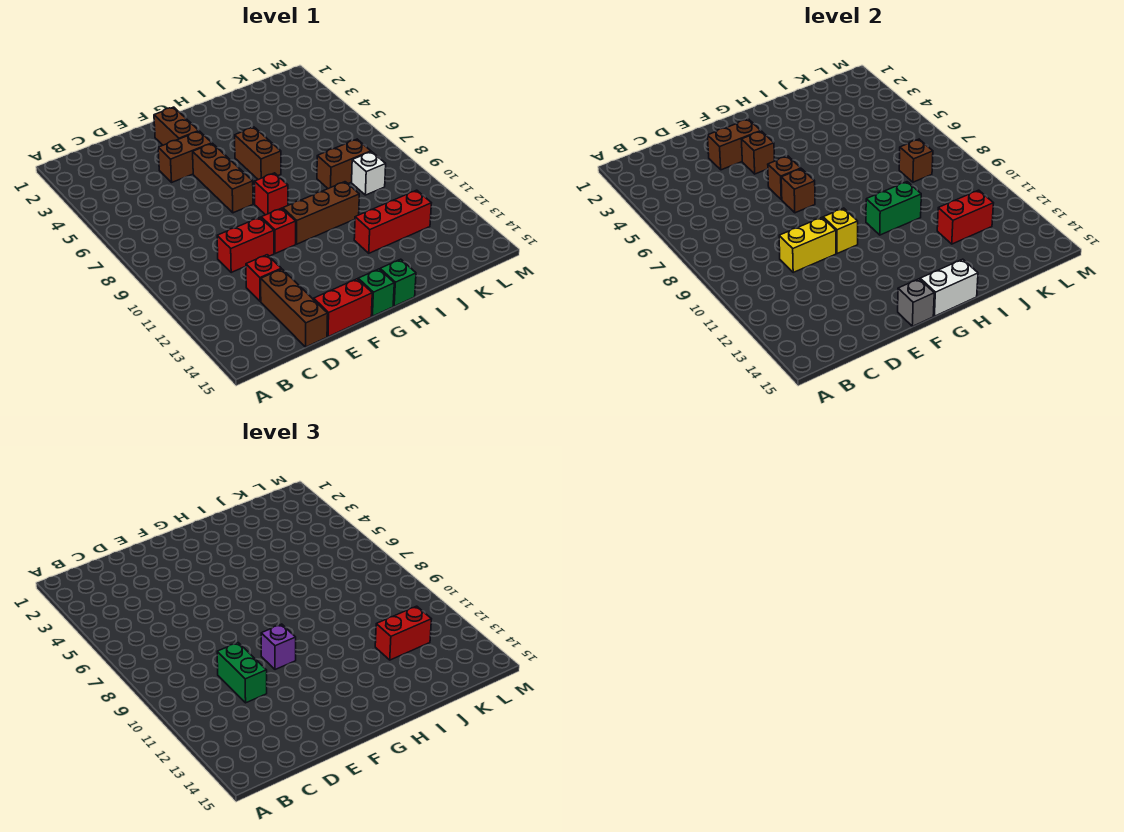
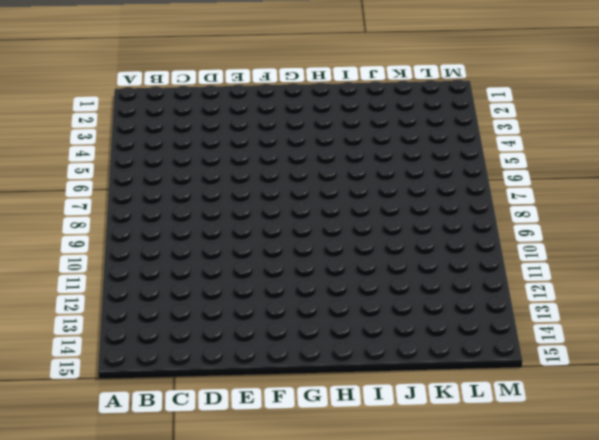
none -> red 1x2 brick [217,218,274,272]
none -> red 1x1 brick [246,255,281,301]
none -> brown 1x3 brick [261,269,328,347]
none -> brown 1x2 brick [158,131,212,182]

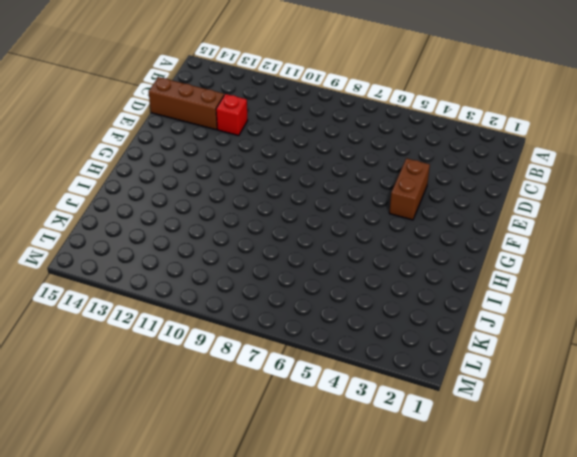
none -> red 1x2 brick [217,218,274,272]
none -> red 1x2 brick [314,279,372,337]
none -> brown 1x2 brick [154,107,199,145]
none -> brown 1x3 brick [193,144,253,213]

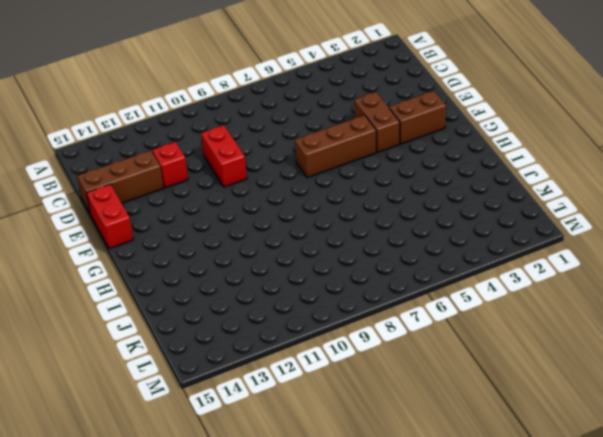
none -> red 1x1 brick [261,208,296,254]
none -> red 1x1 brick [254,173,288,215]
none -> brown 1x3 brick [283,182,359,244]
none -> green 1x1 brick [358,269,394,316]

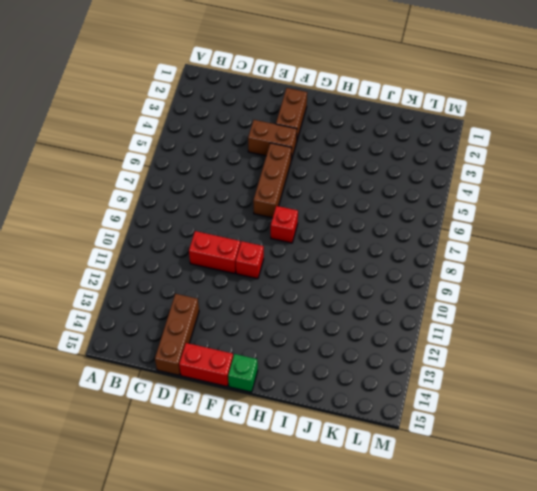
none -> red 1x1 brick [246,255,281,301]
none -> brown 1x3 brick [283,182,359,244]
none -> brown 1x2 brick [235,127,281,180]
none -> green 1x1 brick [380,259,416,306]

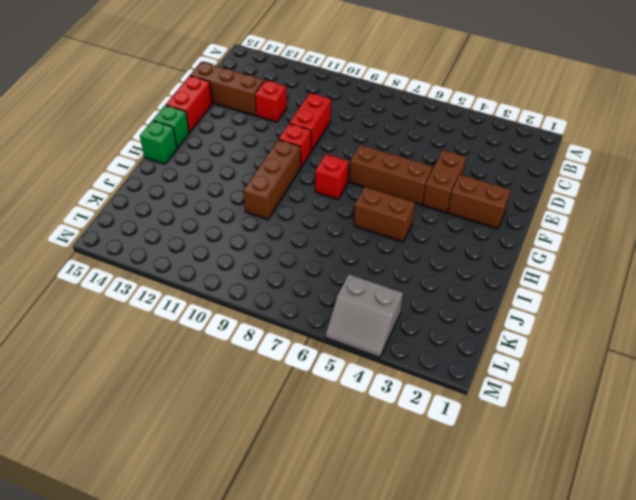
grey 2x2 slope [325,274,403,358] -> none
none -> red 1x3 brick [354,190,431,253]
none -> brown 1x2 brick [317,139,371,189]
none -> white 1x1 brick [352,152,386,195]
none -> yellow 1x2 brick [779,218,836,272]

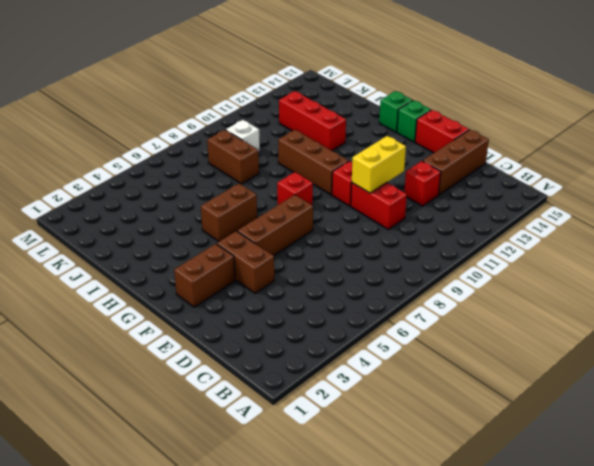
yellow 1x2 brick [352,136,406,193] -> yellow 1x2 brick turned to [779,218,836,272]
none -> brown 1x2 brick [708,119,761,170]
none -> brown 1x1 brick [741,131,775,174]
none -> brown 1x1 brick [768,156,801,200]
none -> brown 1x1 brick [781,169,815,213]

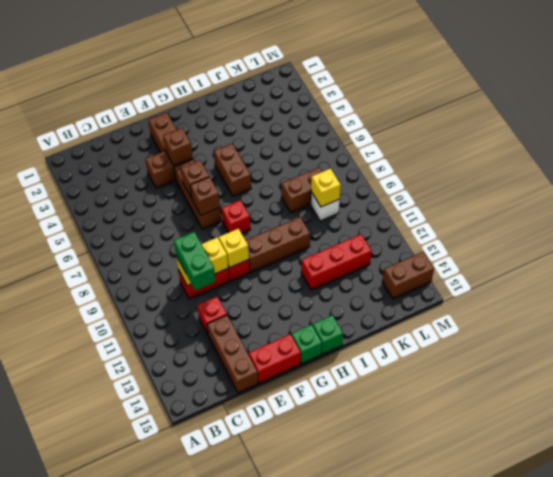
yellow 1x1 brick [311,169,341,207] -> none
brown 1x2 brick [382,252,434,299] -> brown 1x2 brick moved to [708,119,761,170]
none -> grey 1x1 brick [898,279,934,326]
none -> white 1x2 brick [920,259,978,316]
none -> green 1x2 brick [866,182,921,235]
none -> red 1x2 brick [937,190,993,244]

